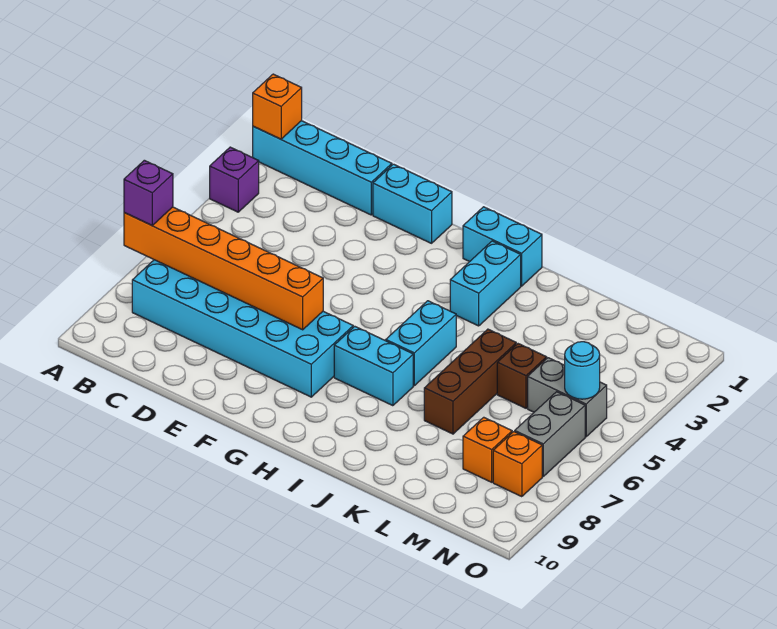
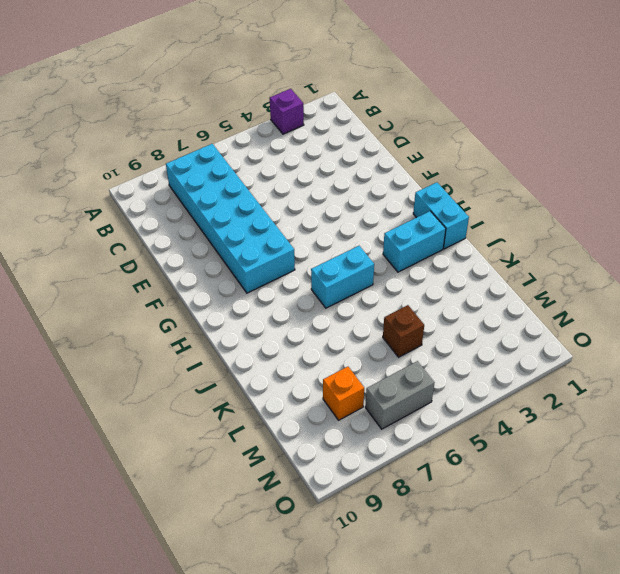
none -> cyan 1x4 brick [253,121,392,215]
none -> cyan 1x2 brick [373,164,452,243]
none -> cyan 1x2 brick [334,326,413,406]

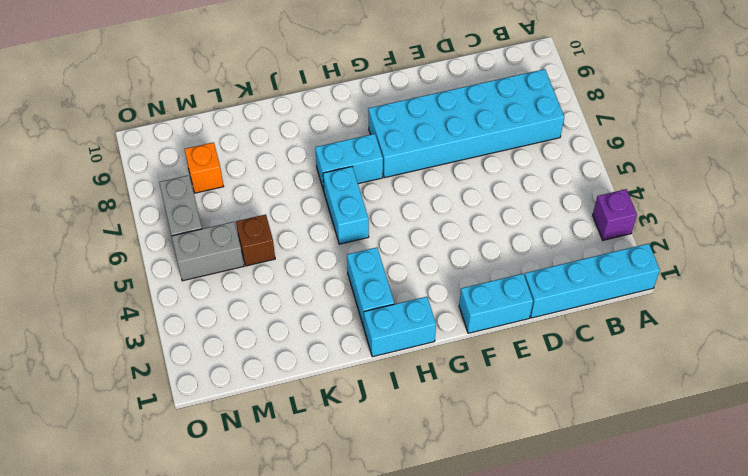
none -> brown 1x3 brick [424,329,516,434]
none -> orange 1x1 brick [493,432,542,497]
none -> orange 1x1 brick [253,74,302,139]

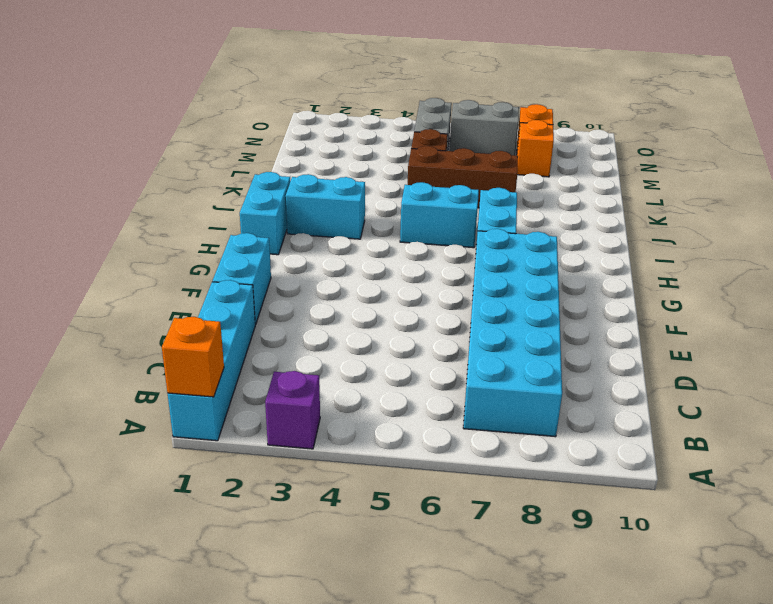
none -> orange 1x6 brick [124,207,323,330]
none -> cyan 1x1 round brick [565,342,600,399]
none -> purple 1x1 brick [124,160,173,225]

